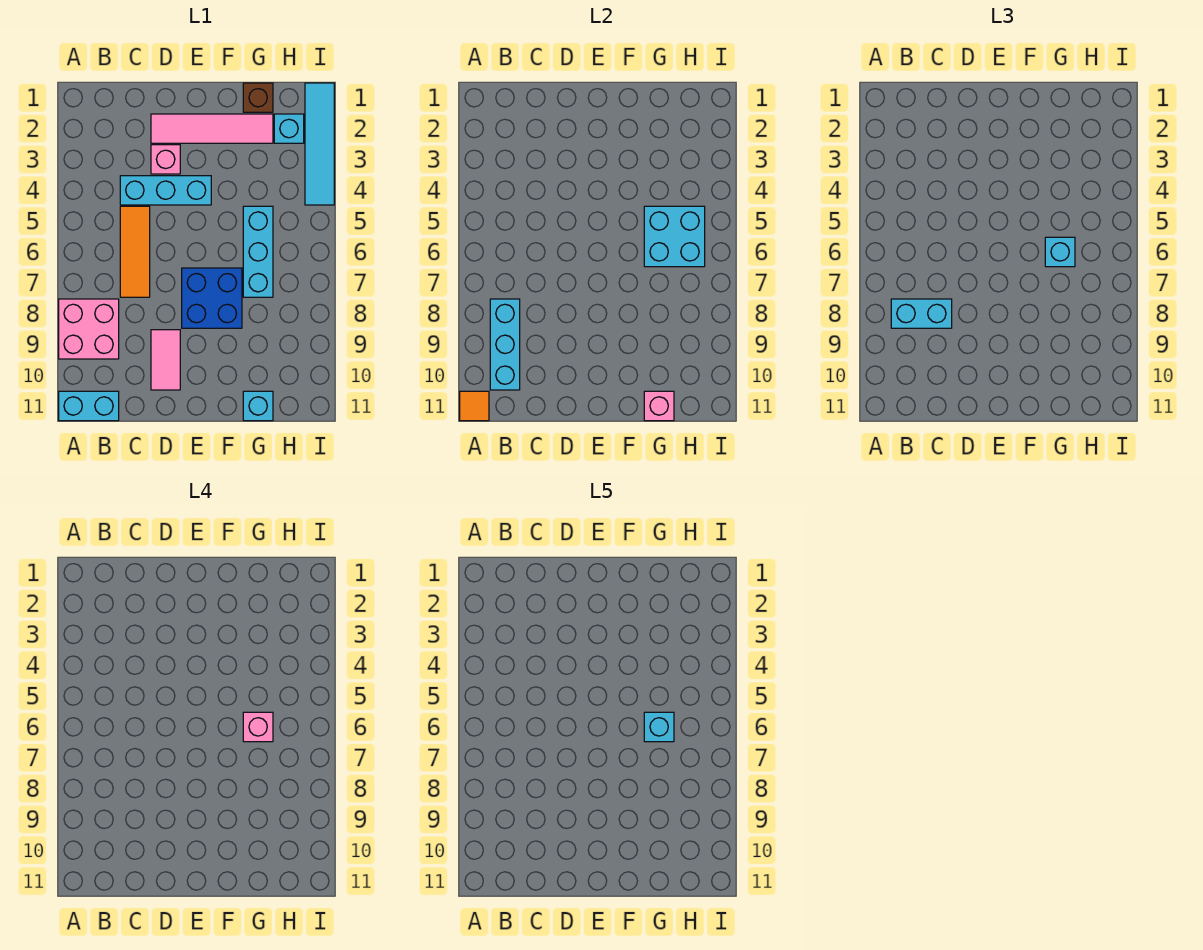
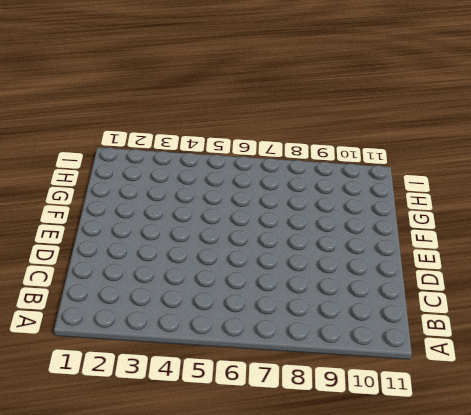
none -> pink 2x2 brick [59,299,119,359]
none -> cyan 1x2 brick [59,391,119,421]
none -> cyan 1x3 brick [120,176,211,205]

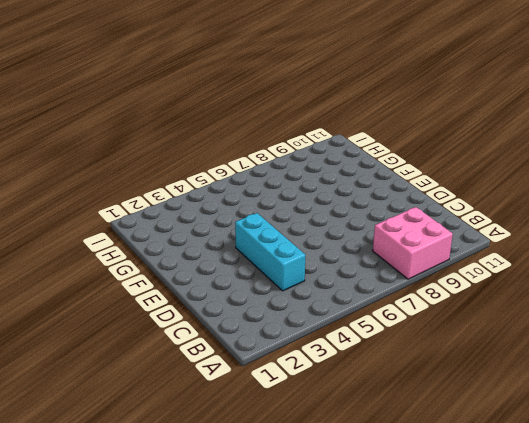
none -> cyan 1x2 brick [59,391,119,421]
none -> orange 1x3 tile [120,206,150,297]
none -> pink 1x4 tile [151,114,273,143]

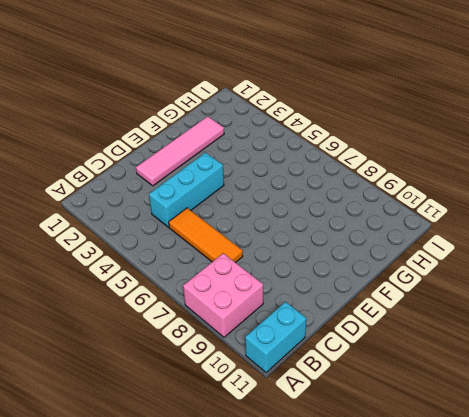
none -> pink 1x1 brick [151,145,180,174]
none -> pink 1x2 tile [151,330,180,390]
none -> blue 2x2 brick [182,268,242,328]

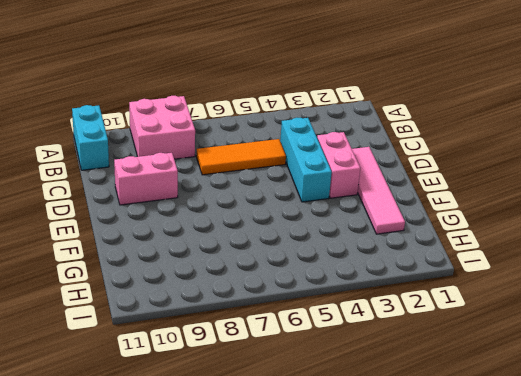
pink 1x2 brick [317,132,360,198] -> pink 1x1 brick [151,145,180,174]
pink 1x2 brick [114,153,178,205] -> pink 1x2 tile [151,330,180,390]
none -> blue 2x2 brick [182,268,242,328]
none -> brown 1x1 brick [243,83,273,112]
none -> cyan 1x3 brick [243,206,273,297]

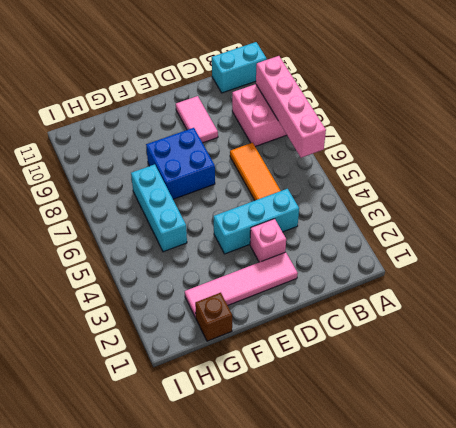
pink 1x4 brick [256,56,326,158] -> none
none -> cyan 1x1 brick [243,391,273,421]
none -> cyan 1x1 brick [274,114,304,143]
none -> cyan 1x4 tile [305,83,334,205]

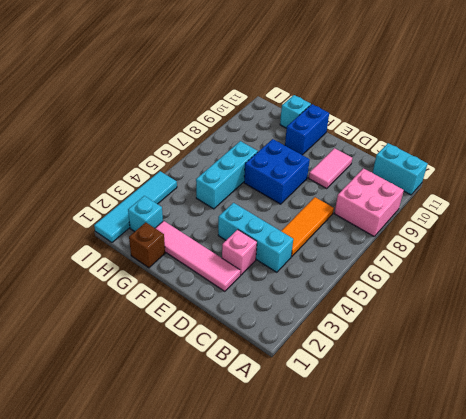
blue 1x2 brick [285,104,329,155] -> none
none -> orange 1x1 tile [460,391,489,421]
none -> cyan 1x3 brick [490,299,520,390]
none -> cyan 2x2 brick [644,206,705,267]

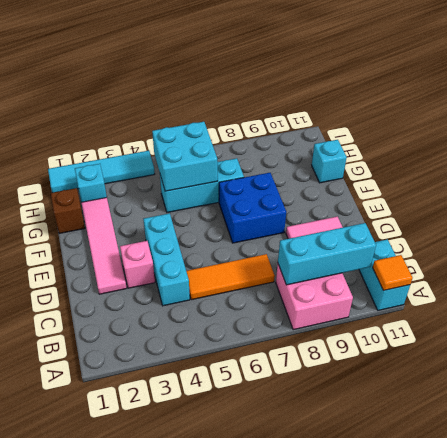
none -> pink 1x1 brick [644,391,674,421]
none -> cyan 1x2 brick [891,299,952,328]
none -> cyan 1x1 brick [1045,237,1075,267]

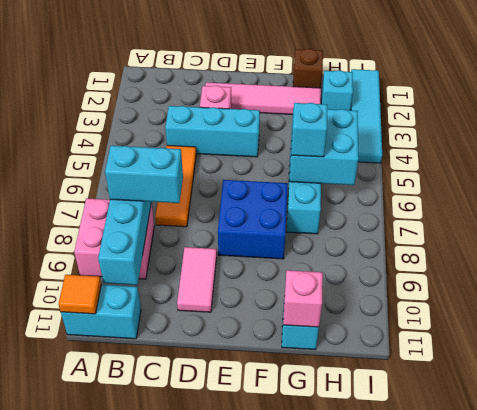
none -> pink 1x1 brick [243,712,273,742]
none -> cyan 1x1 brick [644,712,674,742]

